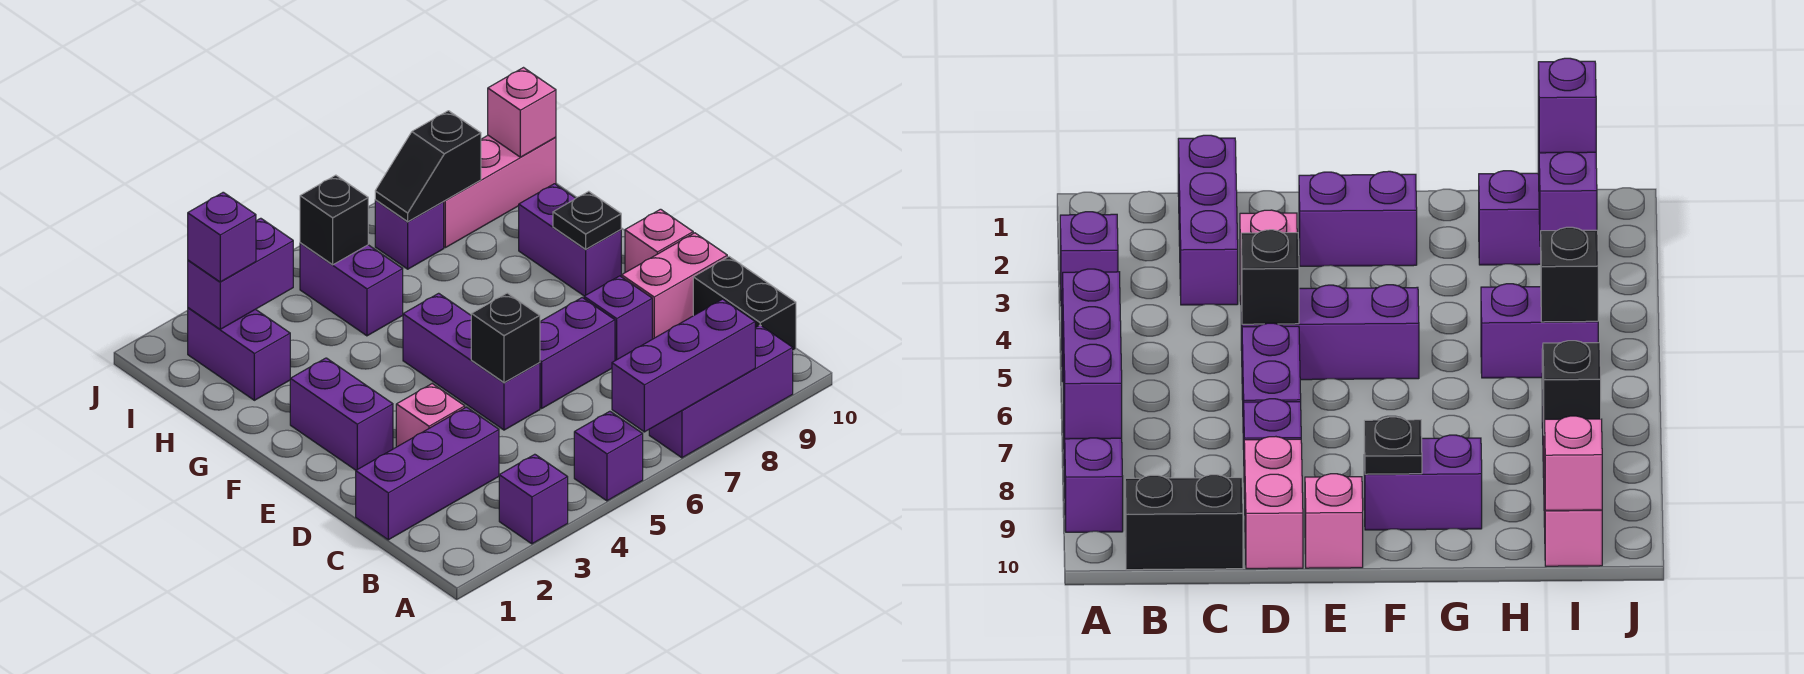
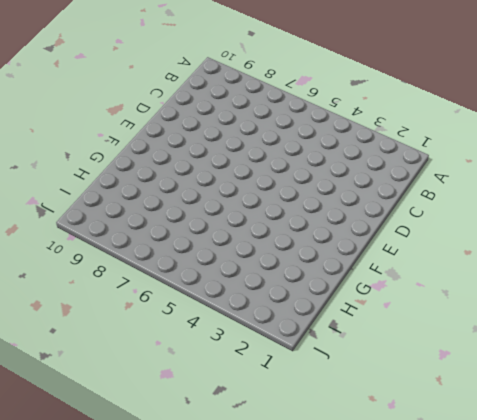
none -> purple 1x1 brick [499,454,568,544]
none -> purple 1x1 brick [574,411,643,501]
none -> purple 1x3 brick [649,325,793,458]

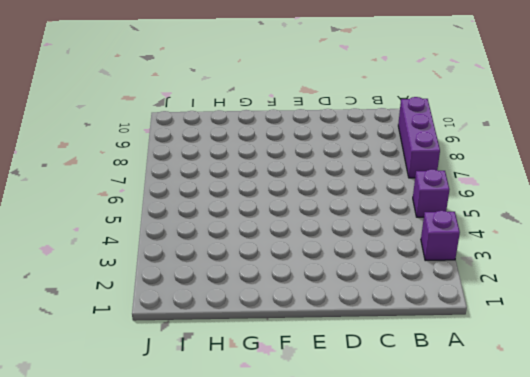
none -> black 1x2 brick [693,257,796,351]
none -> purple 1x3 brick [356,407,499,540]
none -> pink 1x1 brick [396,384,465,447]

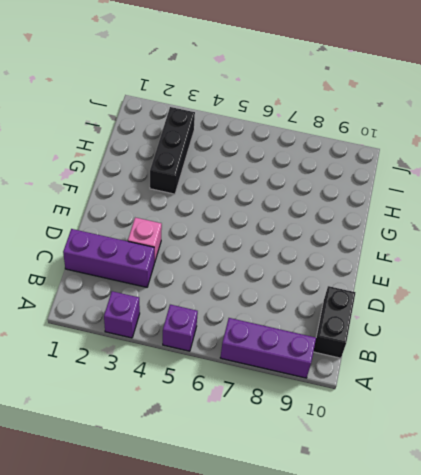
black 1x3 brick [150,107,195,194] -> none
none -> purple 1x3 brick [403,293,540,430]
none -> purple 1x2 brick [540,298,615,408]
none -> purple 1x1 brick [584,276,652,361]

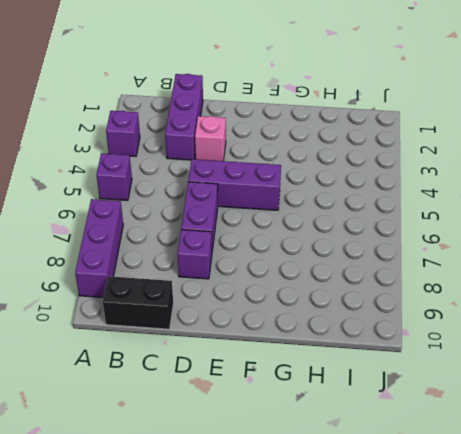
none -> pink 1x2 brick [622,233,727,339]
none -> purple 1x2 brick [290,358,393,470]
none -> pink 1x1 brick [625,209,693,273]

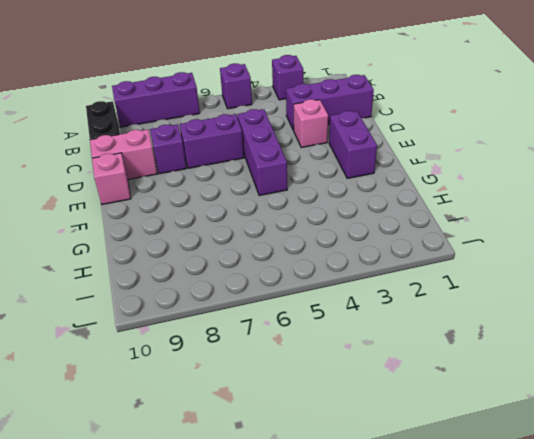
none -> purple 1x2 brick [519,184,621,296]
none -> purple 1x2 brick [188,308,290,400]
none -> purple 1x2 brick [300,243,403,336]

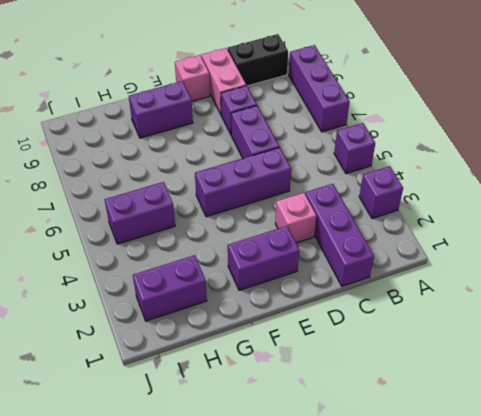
none -> purple 1x1 brick [375,200,444,269]
none -> pink 1x3 brick [443,135,556,248]
none -> purple 1x3 brick [612,299,755,432]

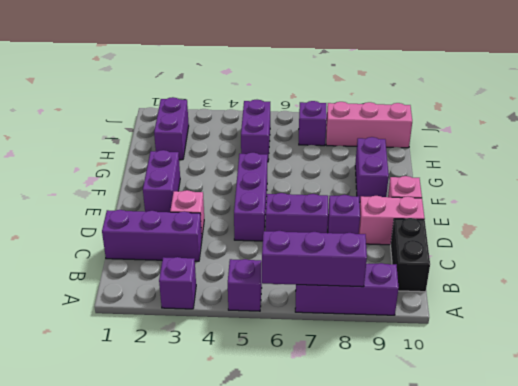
none -> black 1x1 brick [471,293,540,383]
none -> black 1x1 plate [553,191,621,249]
none -> purple 1x2 brick [188,218,293,329]

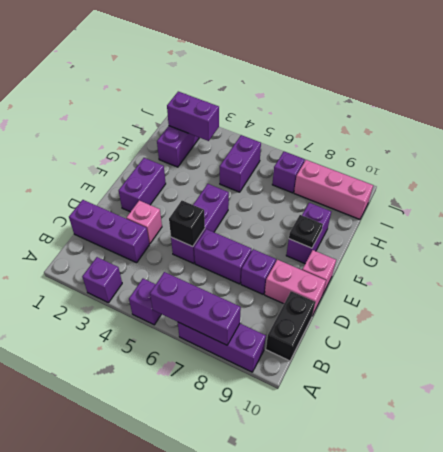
none -> black 1x1 brick [300,175,368,265]
none -> black 1x2 slope [375,111,481,222]
none -> pink 1x1 brick [488,68,556,157]

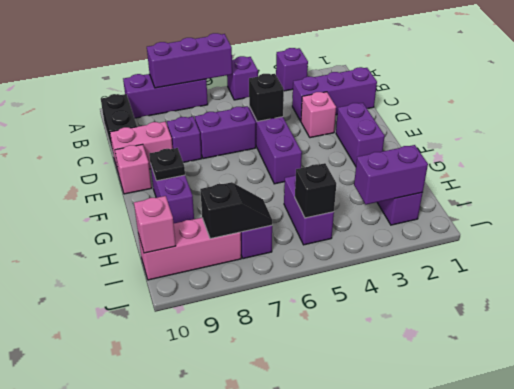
none -> purple 1x1 brick [188,192,256,282]

